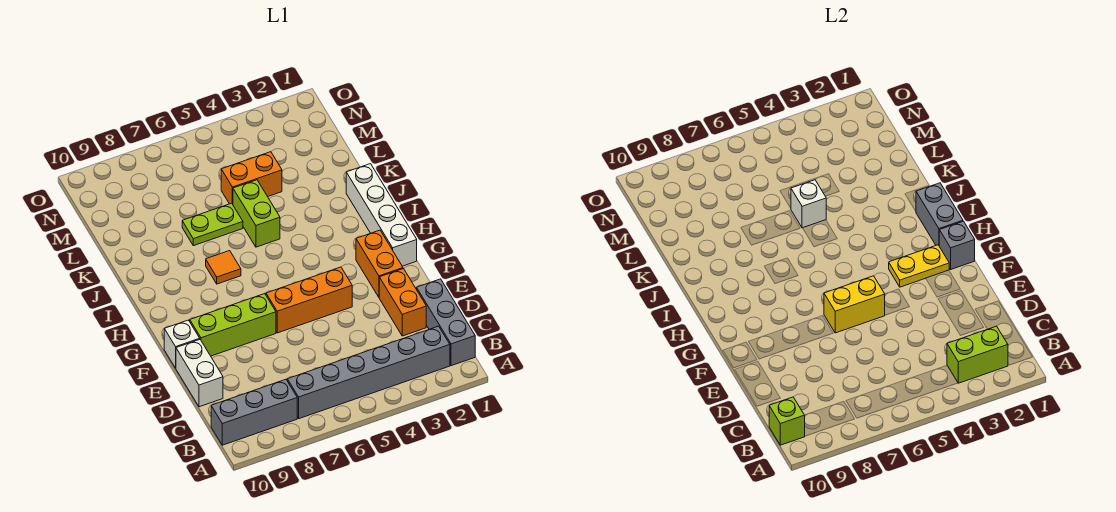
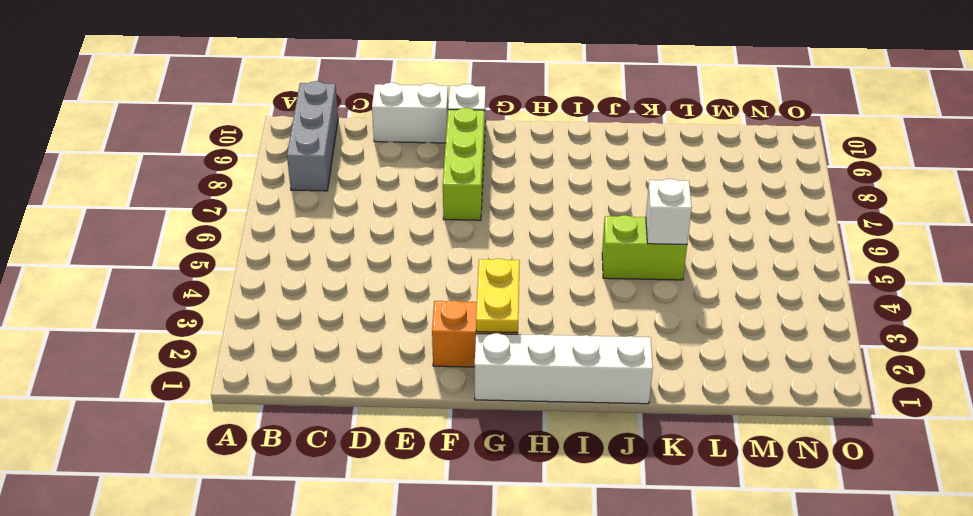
none -> grey 1x3 brick [417,279,475,366]
none -> grey 1x6 brick [287,326,450,419]
none -> orange 1x2 brick [379,269,426,336]

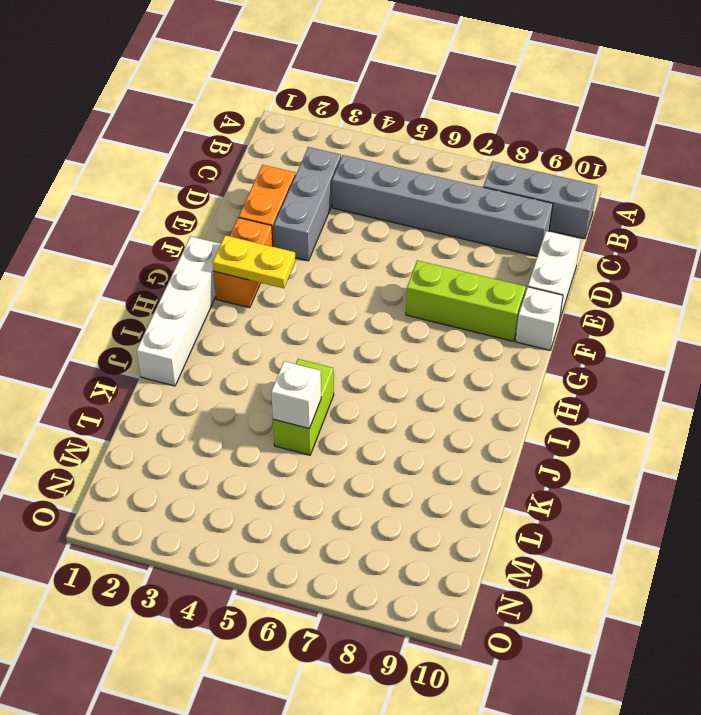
grey 1x3 brick [274,147,341,261] -> grey 1x3 brick moved to [417,279,475,366]
grey 1x6 brick [332,155,553,256] -> grey 1x6 brick moved to [287,326,450,419]
none -> orange 1x3 brick [266,267,352,333]
none -> orange 1x1 tile [206,251,241,284]
none -> lime 1x2 plate [182,203,243,246]

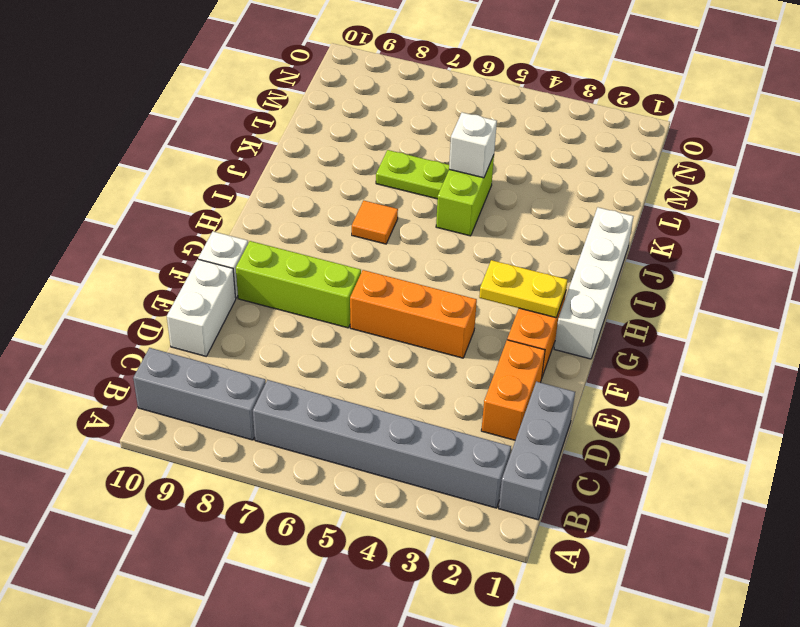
none -> orange 1x2 brick [221,152,282,204]
none -> lime 1x2 brick [947,326,1008,383]
none -> lime 1x1 brick [769,397,805,445]

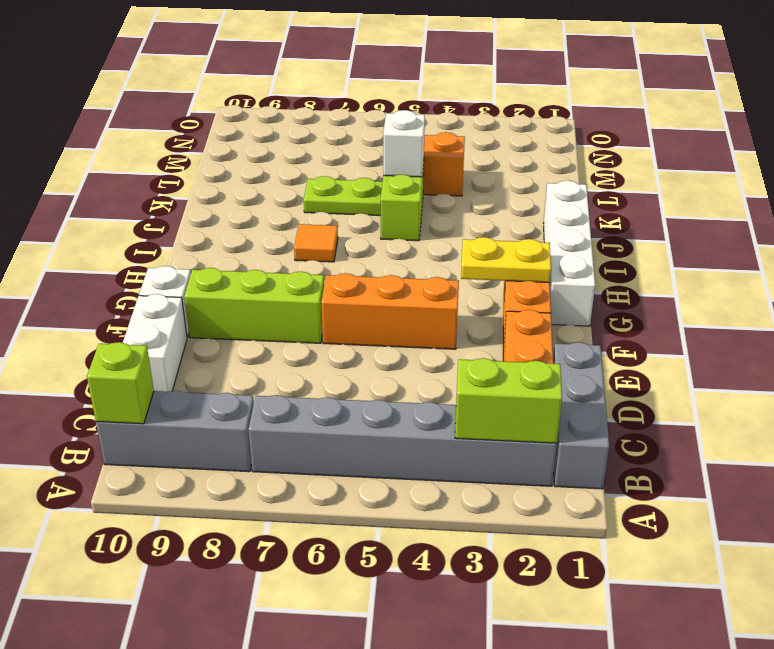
none -> yellow 1x2 brick [824,276,885,333]
none -> grey 1x1 brick [939,221,975,269]
none -> grey 1x2 brick [916,183,963,245]

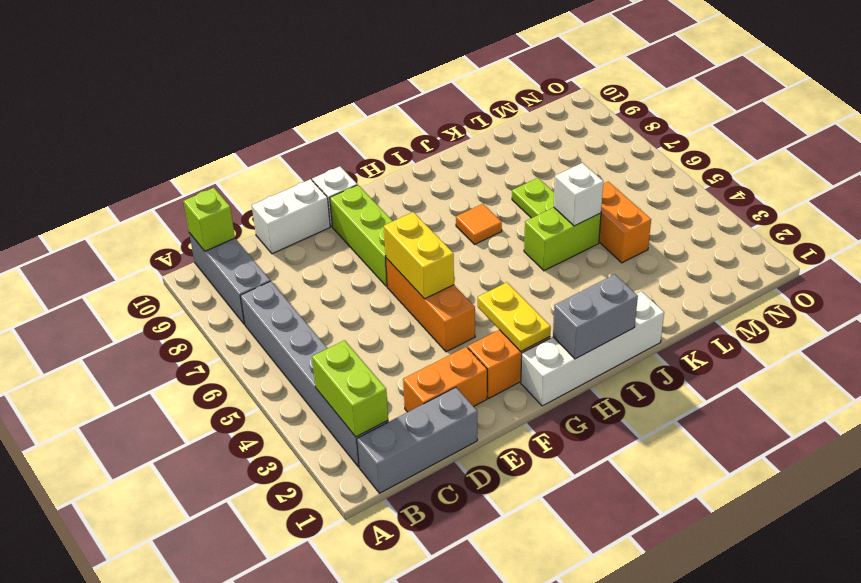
none -> grey 1x1 brick [939,221,975,269]

